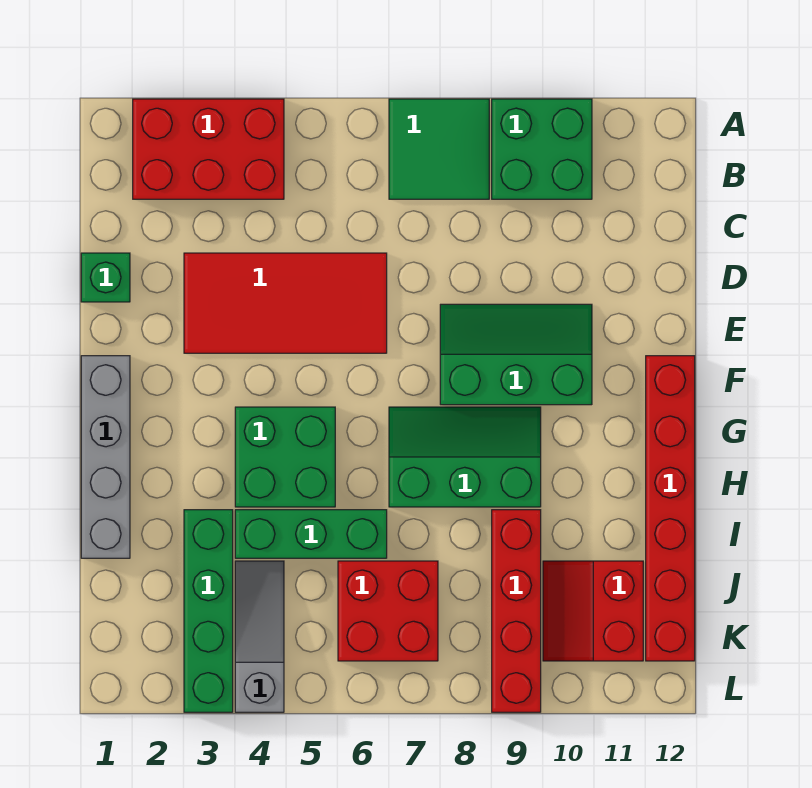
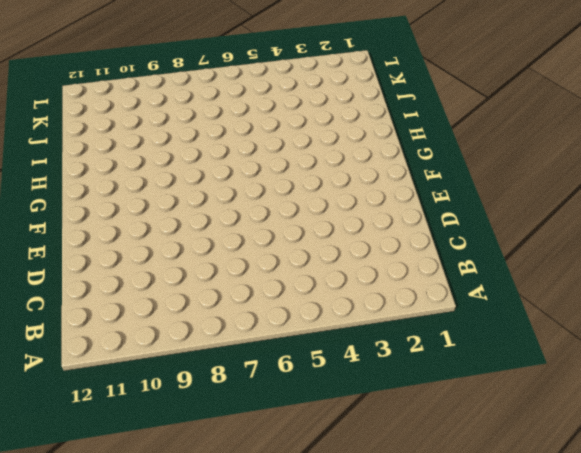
none -> red 2x3 brick [133,99,284,199]
none -> green 2x2 tile [389,99,489,199]
none -> green 2x2 brick [492,99,592,199]

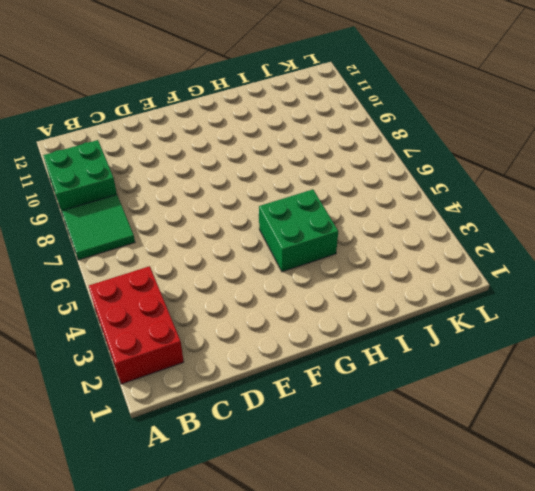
none -> green 1x1 brick [81,253,130,302]
none -> red 2x4 tile [184,253,387,353]
none -> green 2x3 slope [440,304,592,405]

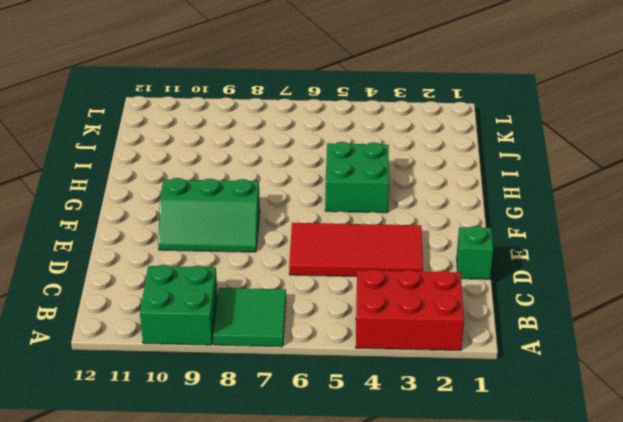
none -> grey 1x4 brick [81,356,130,558]
none -> red 1x6 brick [646,356,695,661]
none -> green 2x3 slope [389,407,541,507]

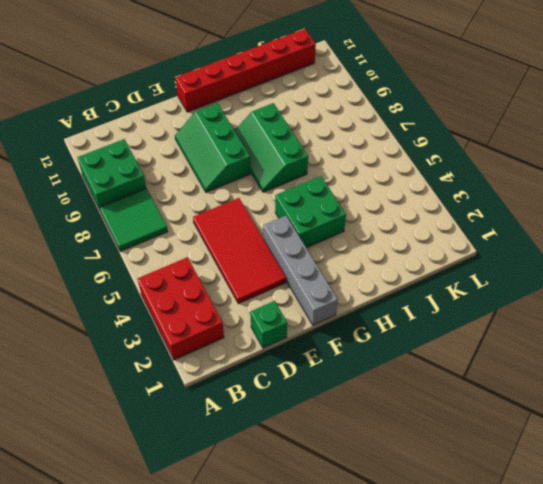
grey 1x4 brick [263,216,338,325] -> grey 1x4 brick turned to [81,356,130,558]
none -> green 1x4 brick [184,510,233,712]
none -> green 1x3 brick [235,510,387,558]
none -> red 1x4 brick [492,510,541,712]

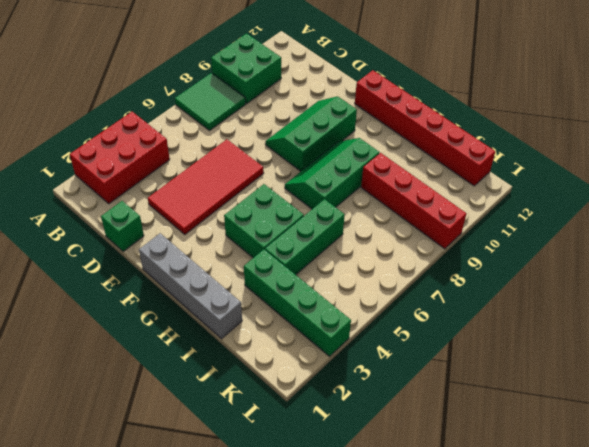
none -> grey 1x3 slope [235,561,284,712]
none -> red 2x2 brick [338,561,438,661]
none -> red 2x2 slope [543,561,643,661]

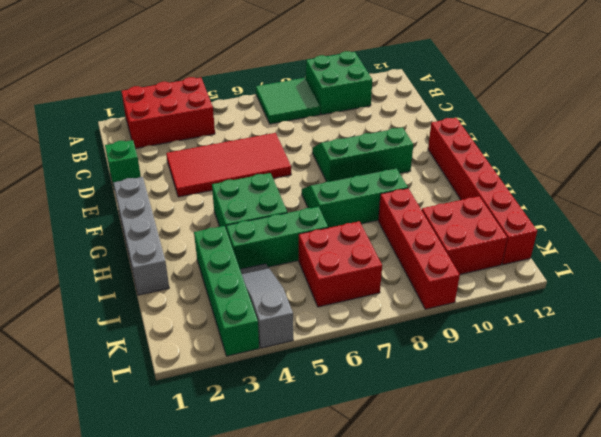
red 2x2 brick [422,196,507,274] -> red 2x2 slope [543,561,643,661]

